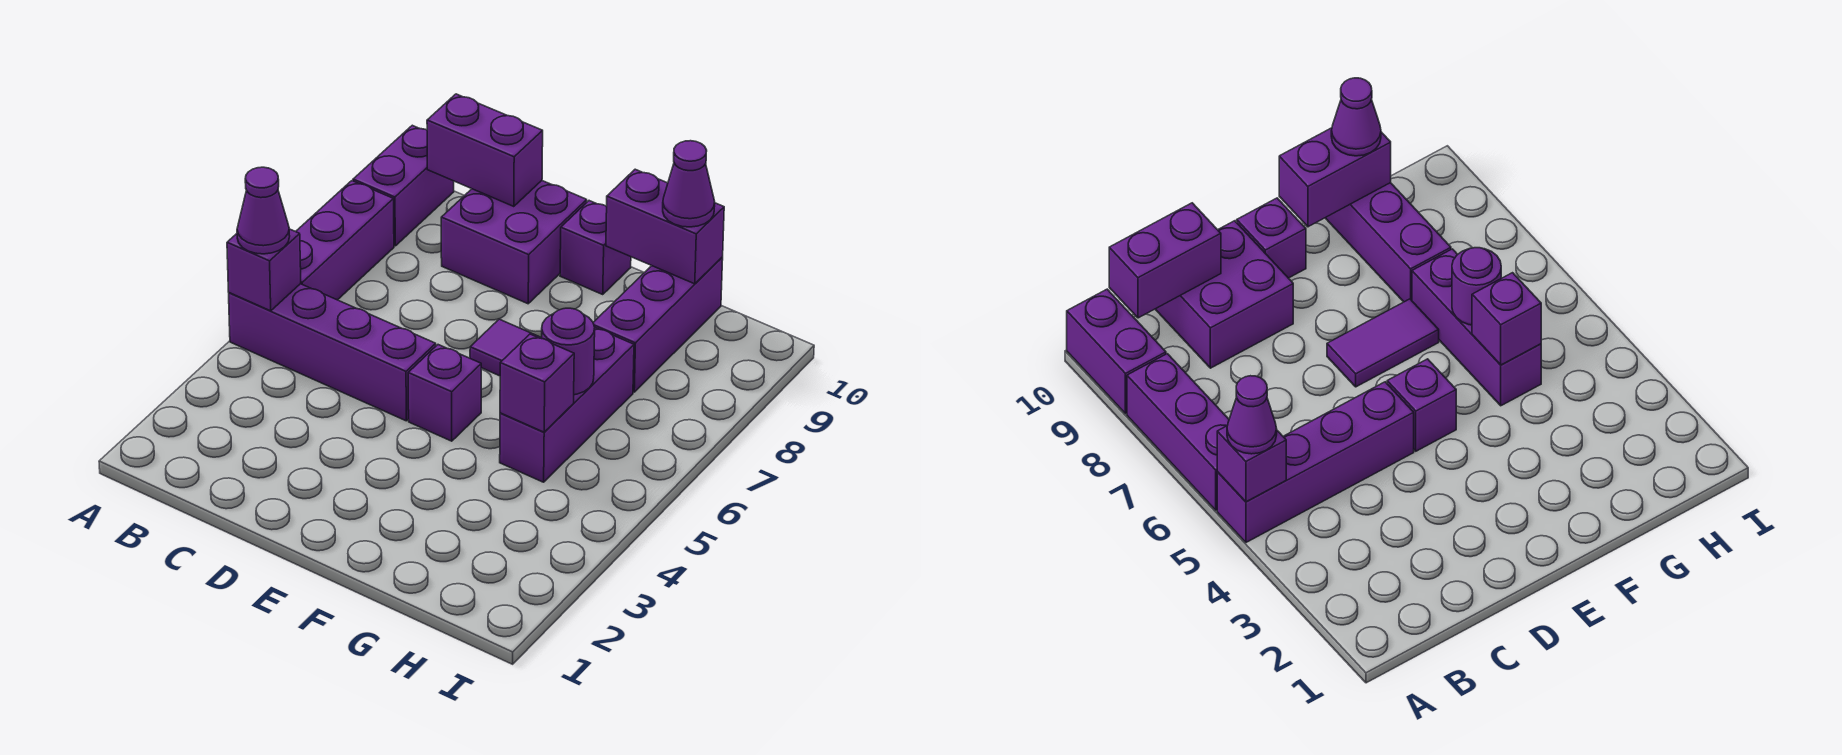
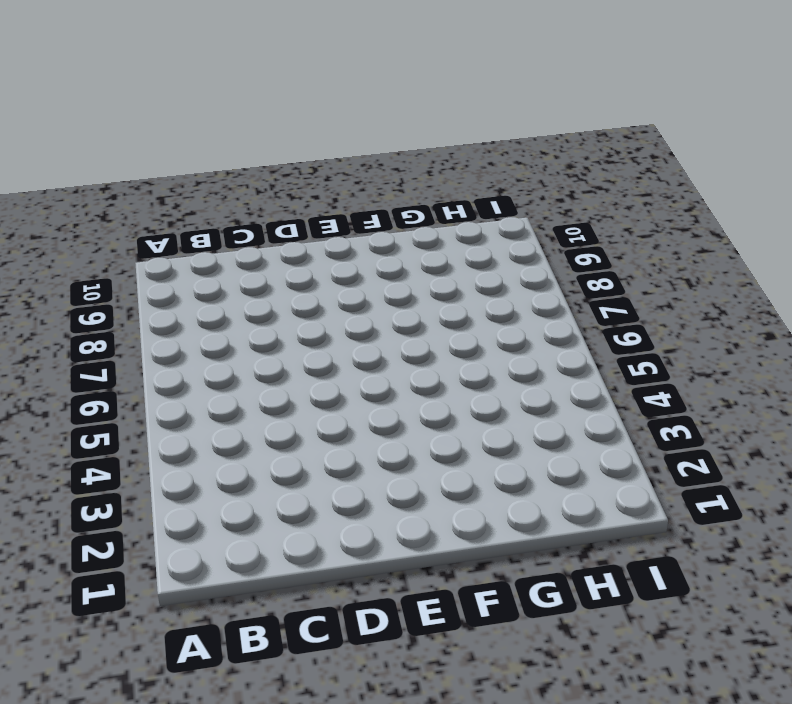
none -> purple 1x4 brick [229,284,436,421]
none -> purple 1x3 brick [296,181,394,300]
none -> purple 1x2 brick [353,125,454,246]

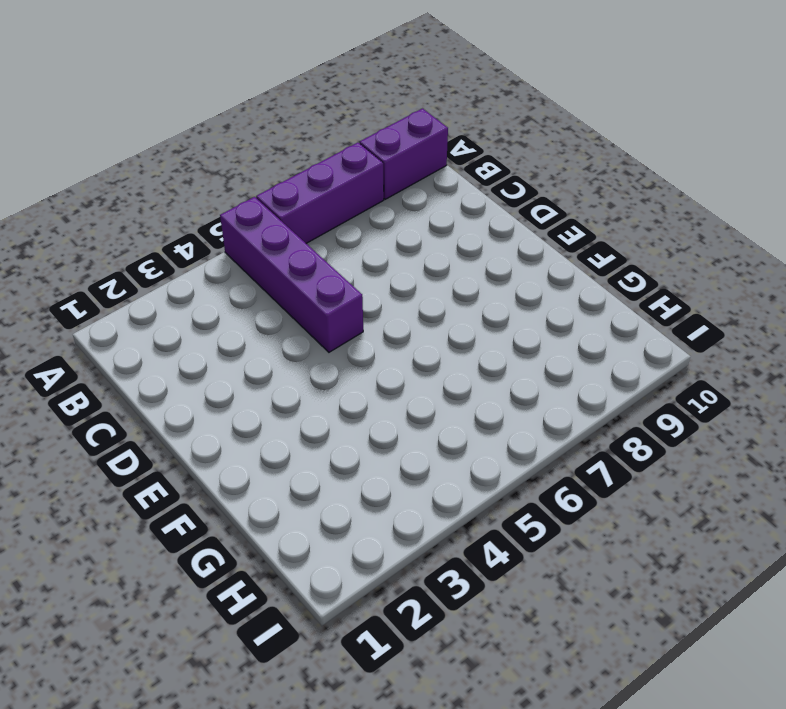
none -> purple 2x2 brick [441,181,587,304]
none -> purple 1x1 brick [408,345,481,441]
none -> purple 1x2 tile [470,319,541,376]

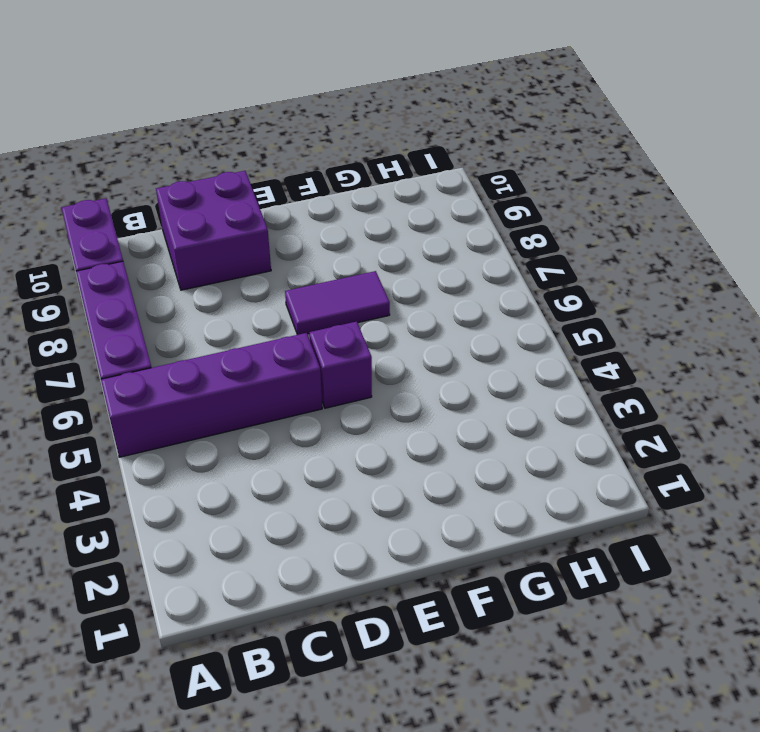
none -> purple 1x1 brick [560,201,631,294]
none -> purple 1x3 brick [500,328,634,482]
none -> purple 1x3 brick [593,257,723,392]

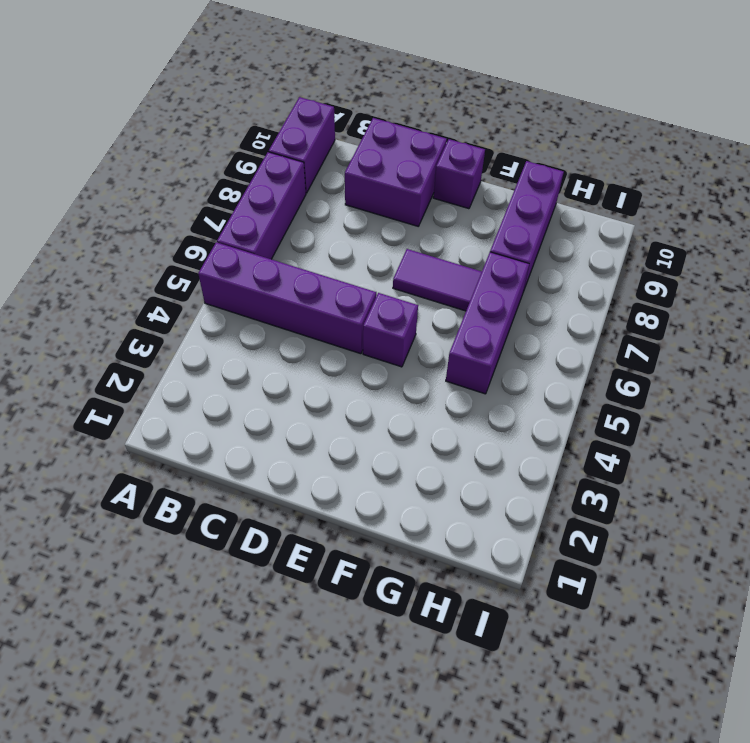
none -> purple 1x1 brick [227,229,301,311]
none -> purple 1x2 brick [427,94,543,207]
none -> purple 1x2 brick [606,169,724,284]

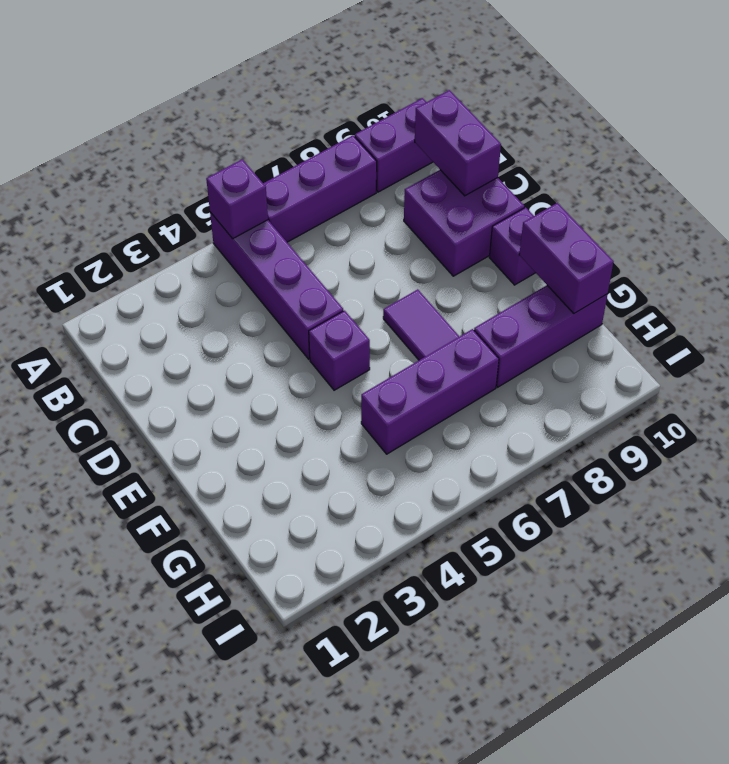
none -> purple 1x1 brick [500,334,574,432]
none -> purple 1x1 round brick [542,308,595,395]
none -> purple 1x1 cone [237,167,290,254]

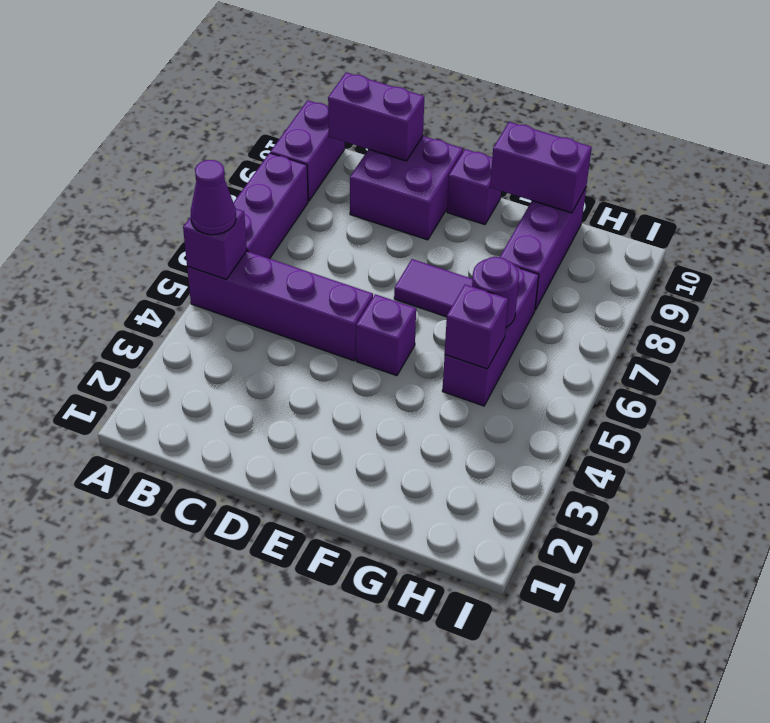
none -> purple 1x1 cone [663,141,715,227]

